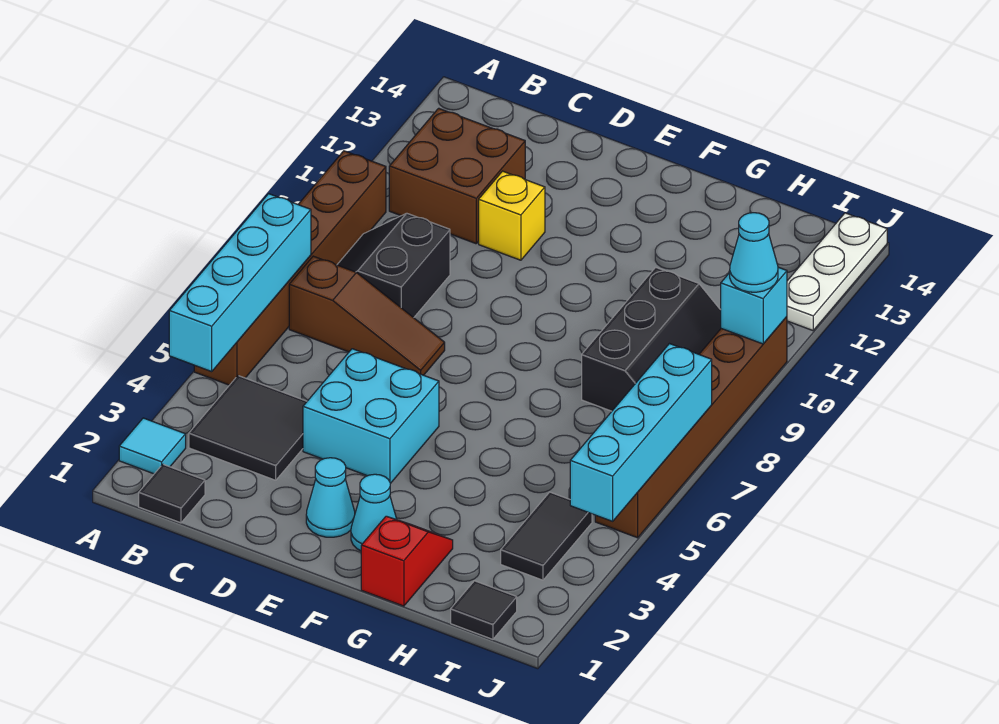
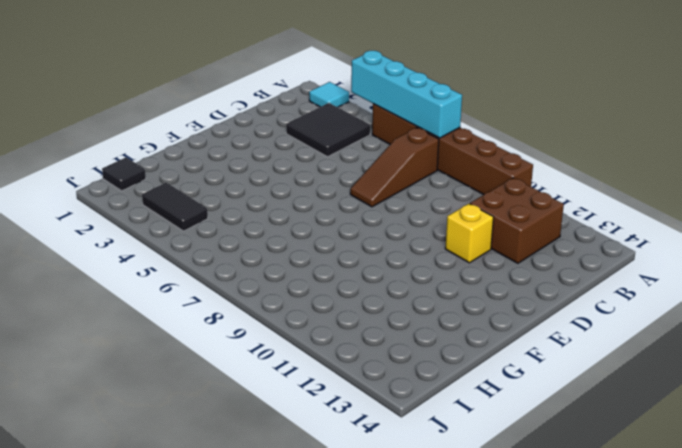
none -> black 1x1 tile [139,464,205,523]
none -> black 2x2 slope [337,213,450,318]
none -> cyan 2x2 brick [303,349,439,484]

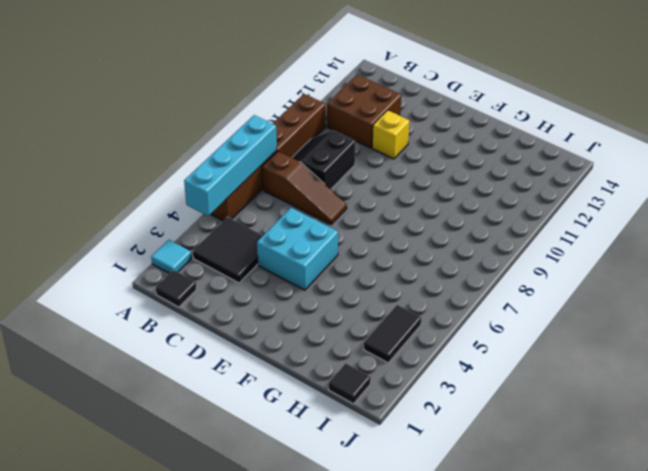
none -> cyan 1x1 cone [306,458,355,537]
none -> cyan 1x1 cone [351,474,397,551]
none -> red 1x2 slope [361,516,453,606]

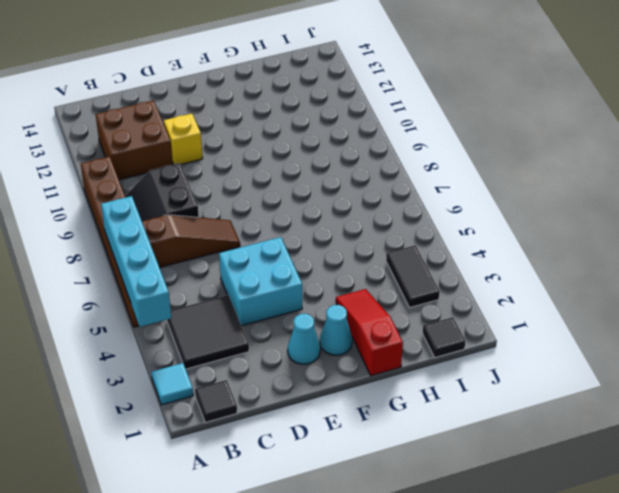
red 1x3 slope [336,289,403,376] -> red 1x2 slope [361,516,453,606]
none -> black 2x3 slope [582,267,721,411]
none -> brown 1x6 brick [595,317,787,538]
none -> white 1x3 plate [787,213,887,331]

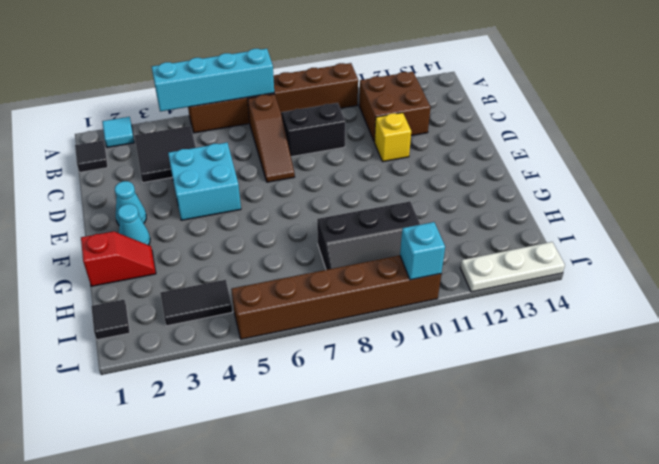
none -> cyan 1x4 brick [570,344,712,521]
none -> cyan 1x1 cone [730,213,778,292]

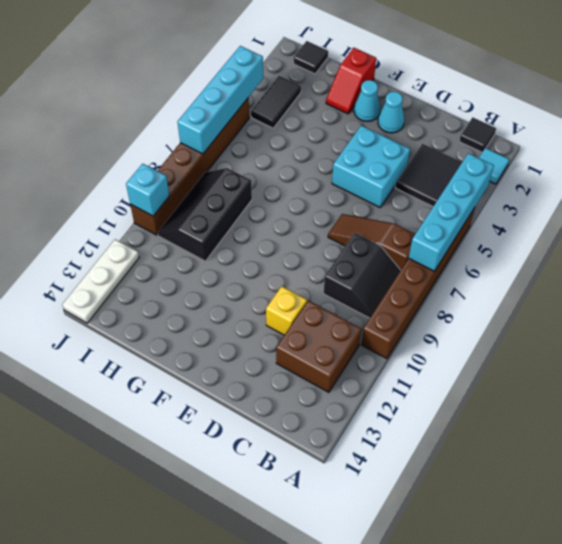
none -> cyan 1x1 cone [730,213,778,292]

